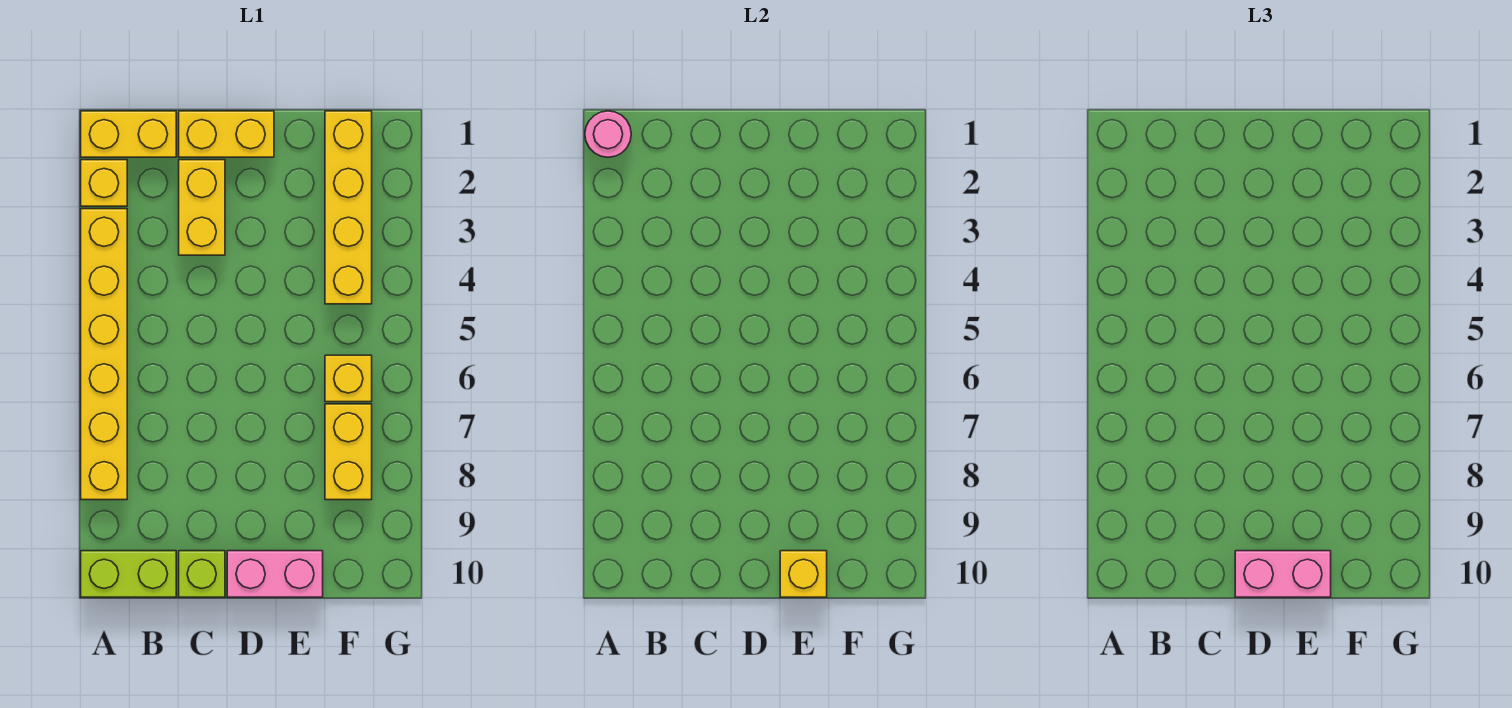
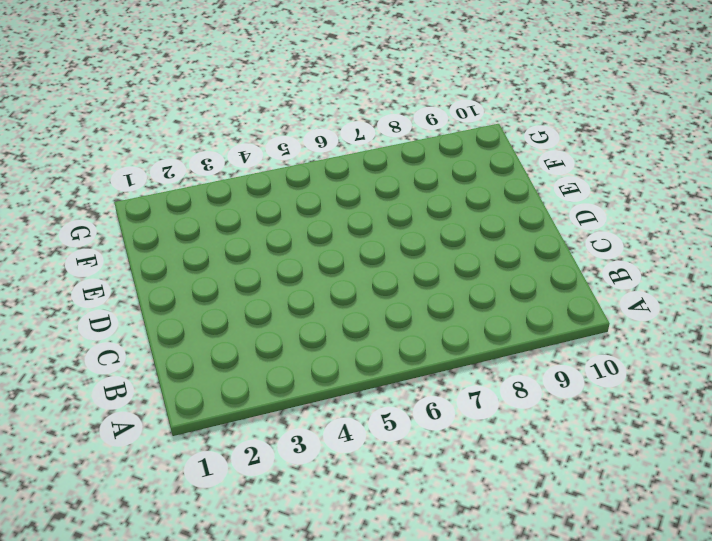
none -> yellow 1x2 brick [81,111,176,157]
none -> yellow 1x1 brick [81,160,127,206]
none -> yellow 1x6 brick [81,209,127,500]

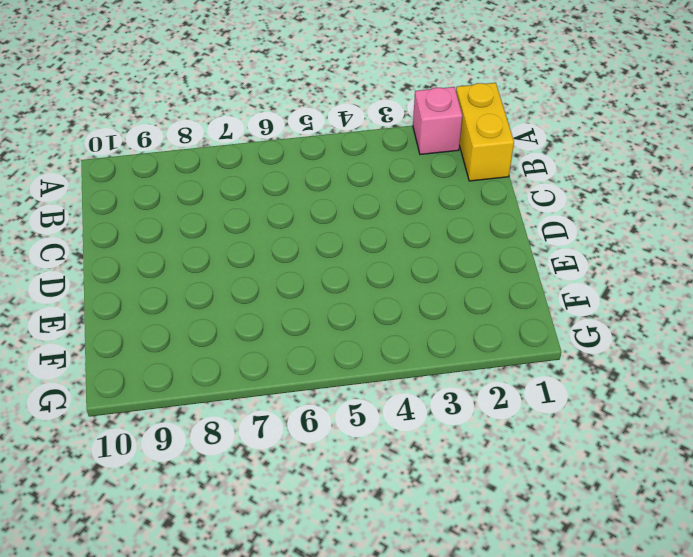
pink 1x1 brick [413,87,462,154] -> yellow 1x1 brick [81,160,127,206]
none -> yellow 1x6 brick [81,209,127,500]
none -> lime 1x2 brick [81,551,176,597]
none -> yellow 1x2 brick [179,111,274,157]

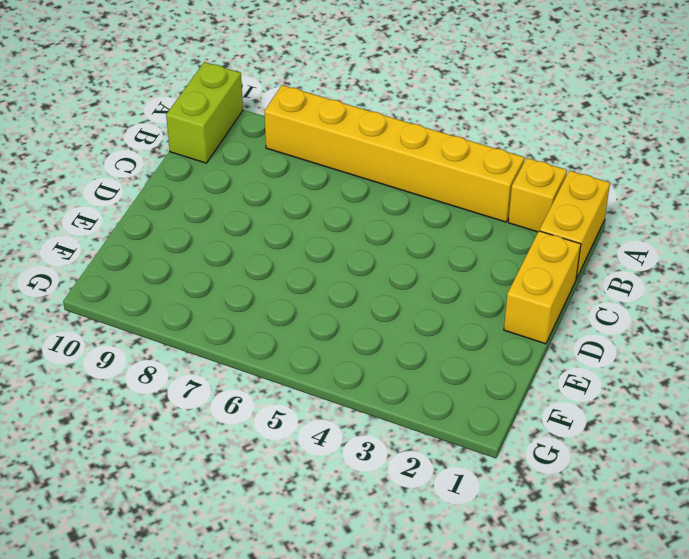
none -> yellow 1x2 brick [179,160,225,255]
none -> lime 1x1 brick [179,551,225,597]
none -> pink 1x2 brick [227,551,323,597]

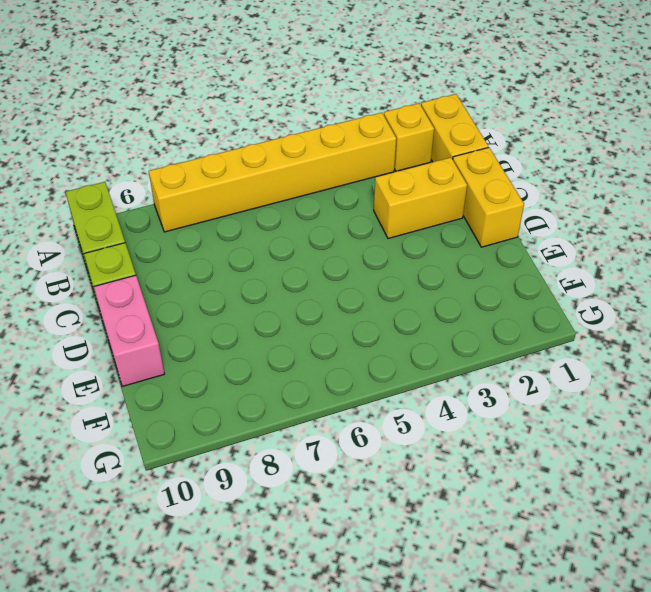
none -> yellow 1x4 brick [325,111,372,304]
none -> yellow 1x1 brick [325,355,372,402]
none -> yellow 1x2 brick [325,404,372,500]

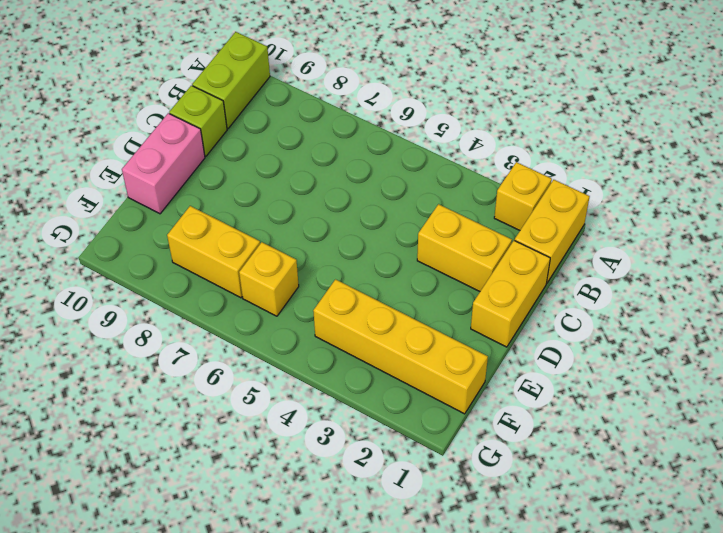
none -> yellow 1x6 brick [81,209,127,500]
none -> pink 1x1 round brick [585,111,631,157]
none -> yellow 1x1 brick [780,551,827,597]

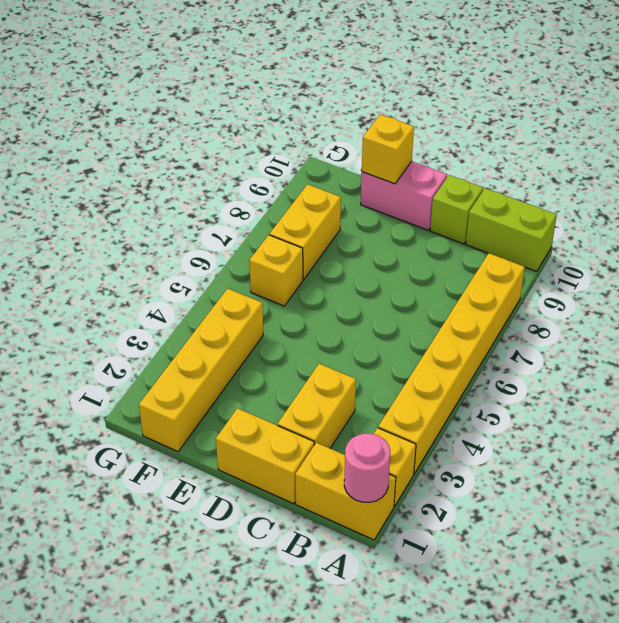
none -> pink 1x2 brick [1235,551,1331,597]

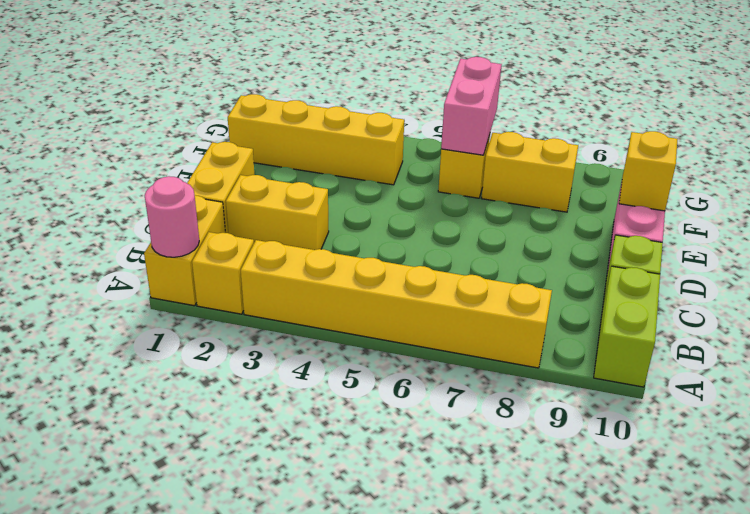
pink 1x2 brick [441,57,502,155] -> pink 1x2 brick moved to [1235,551,1331,597]

